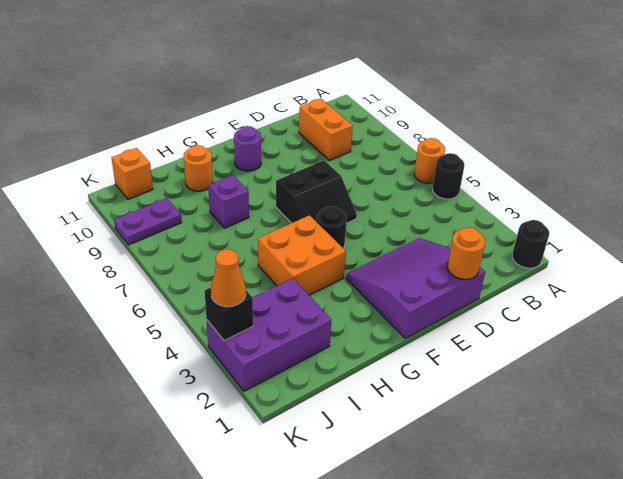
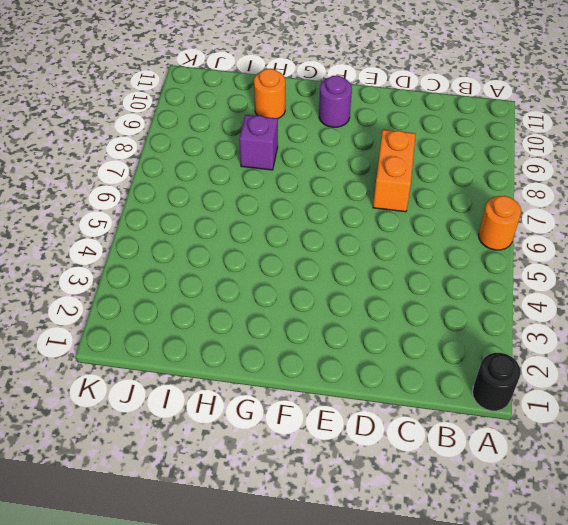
orange 1x2 brick [373,130,416,212] -> orange 1x2 brick moved to [299,98,353,160]
none -> black 1x1 round brick [432,153,464,199]
none -> purple 3x3 slope [346,238,485,338]
none -> black 2x2 slope [276,161,357,223]

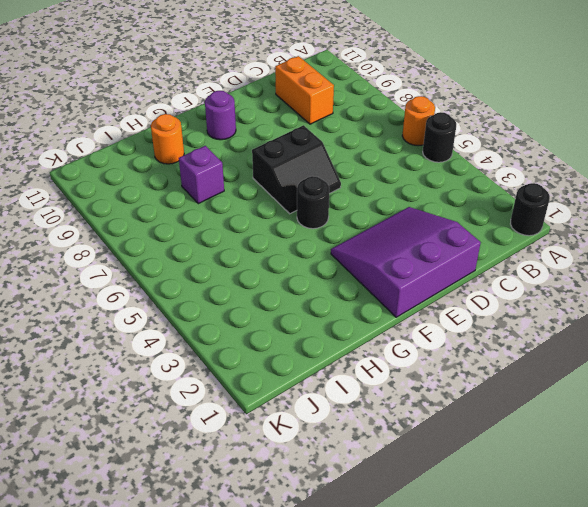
none -> orange 2x2 brick [258,215,346,295]
none -> purple 2x3 brick [207,278,331,391]
none -> purple 1x2 plate [114,198,182,245]

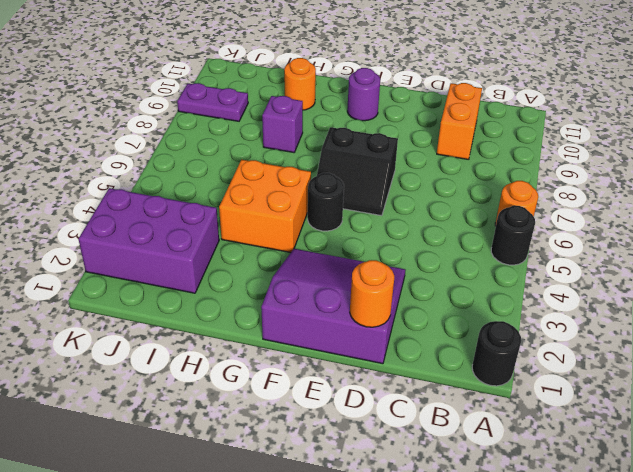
none -> orange 1x1 brick [112,148,153,199]
none -> black 1x1 brick [205,288,253,340]
none -> orange 1x1 cone [211,249,246,307]

